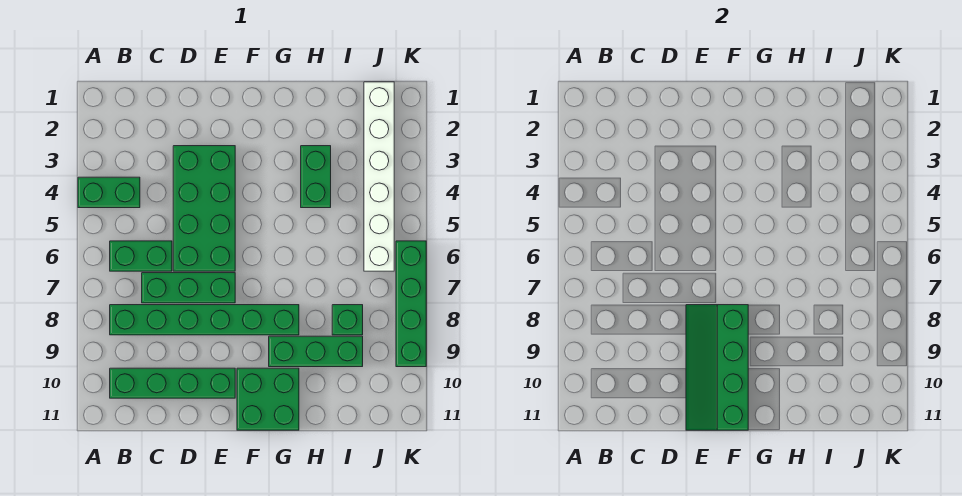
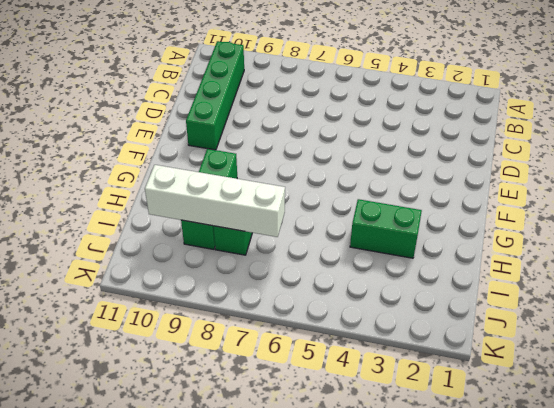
white 1x4 brick [145,165,285,237] -> none
none -> green 1x2 brick [78,177,140,208]
none -> green 1x2 brick [110,241,172,271]
none -> green 1x6 brick [110,305,299,335]

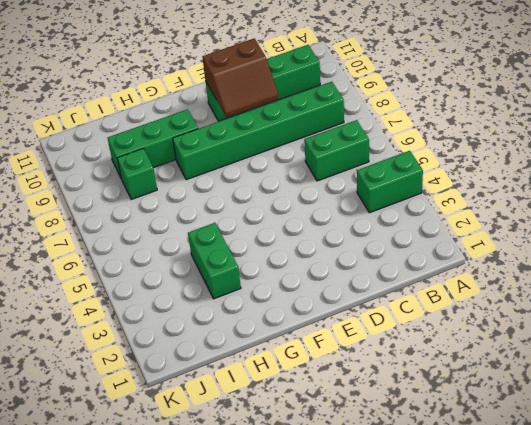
brown 2x2 slope [202,38,279,117] -> green 2x4 slope [686,305,748,430]
none -> green 1x3 brick [142,273,235,303]
none -> green 2x4 brick [173,146,235,271]
none -> green 2x2 brick [237,368,299,430]

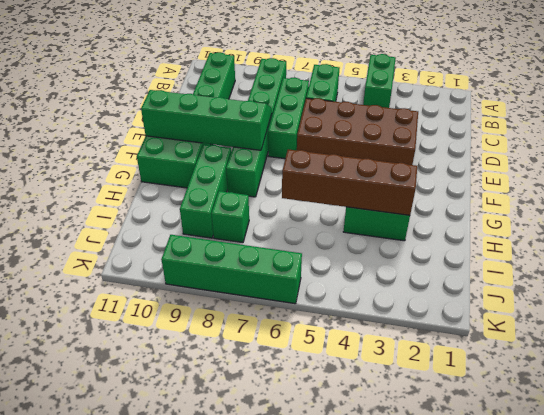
brown 2x4 brick [297,98,418,165] -> green 2x4 brick [173,146,235,271]
brown 1x4 brick [282,149,417,215] -> none
none -> white 1x6 brick [364,82,394,271]

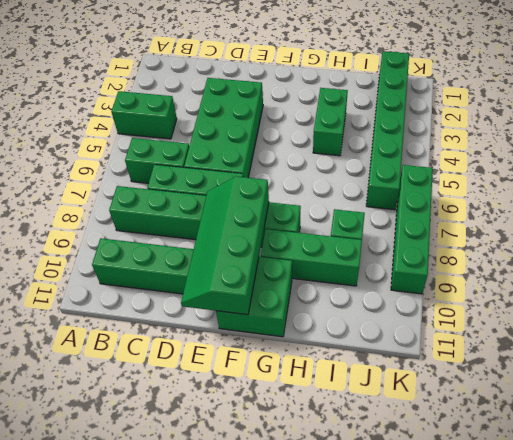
green 1x6 brick [366,51,409,210] -> white 1x6 brick [364,82,394,271]

